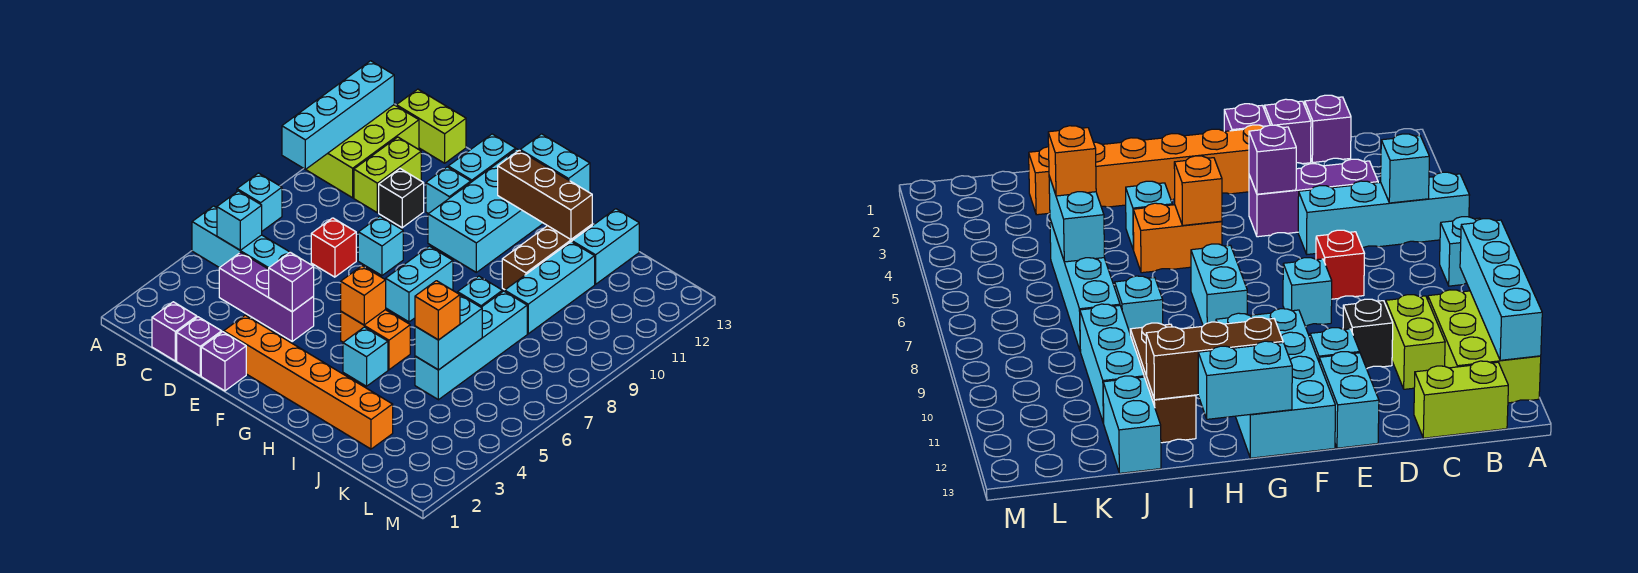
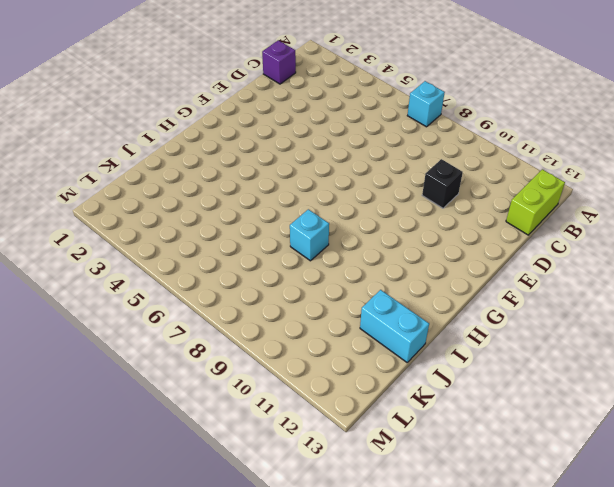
none -> cyan 1x4 brick [192,206,290,269]
none -> lime 2x3 brick [306,105,419,198]
none -> purple 1x3 brick [219,252,314,341]
none -> lime 1x2 brick [354,137,421,213]

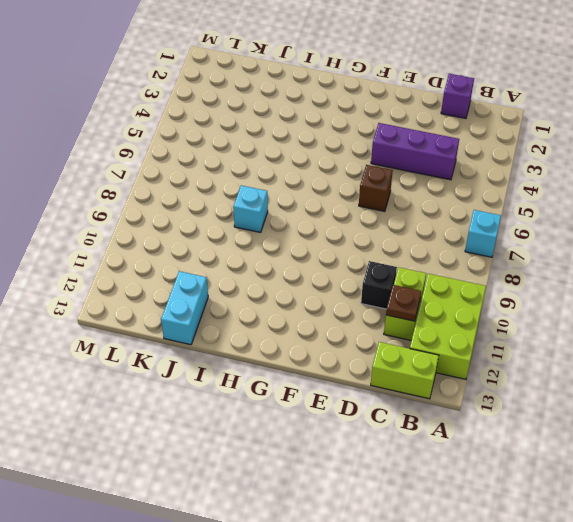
brown 1x1 plate [386,285,421,321] -> none
brown 1x1 brick [359,165,393,211] -> none
none -> cyan 1x4 brick [192,206,290,269]
none -> purple 1x1 brick [177,317,222,376]
none -> red 1x1 brick [311,218,356,277]
none -> purple 1x1 brick [201,332,246,391]

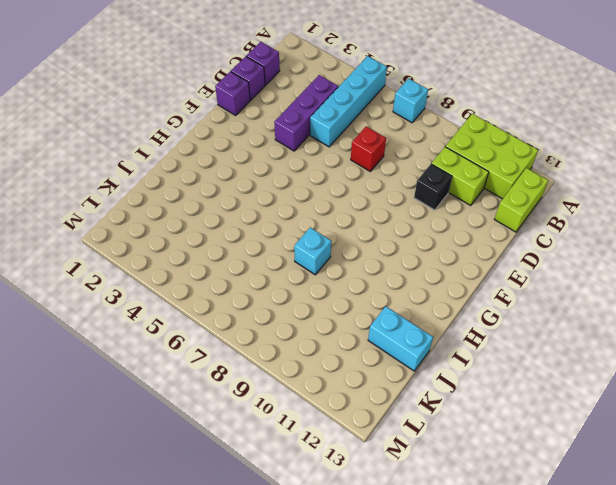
none -> orange 1x6 brick [224,315,393,449]
none -> cyan 1x1 brick [358,217,403,275]
none -> cyan 1x1 brick [426,167,471,214]
none -> cyan 1x2 brick [448,134,516,182]

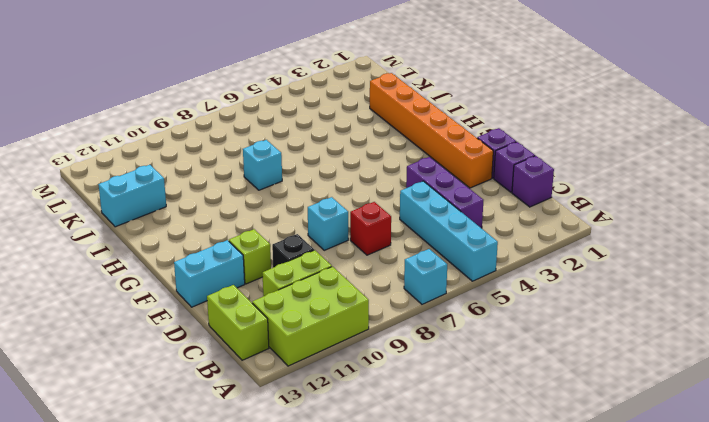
lime 1x1 brick [229,229,271,284] -> cyan 1x1 brick [426,167,471,214]
none -> cyan 2x4 brick [428,149,543,272]
none -> orange 1x2 brick [341,310,410,370]
none -> cyan 1x2 brick [386,246,453,322]
none -> cyan 1x1 brick [343,327,388,386]

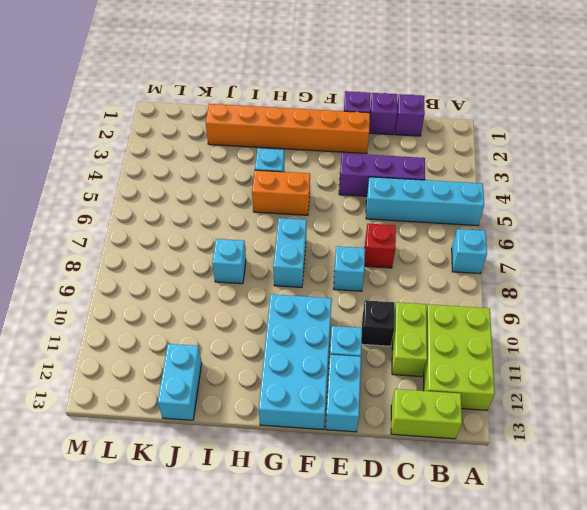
none -> brown 1x3 brick [502,225,592,290]
none -> cyan 1x4 brick [415,291,527,400]
none -> cyan 1x3 brick [505,242,595,334]
none -> cyan 1x4 brick [282,61,394,169]

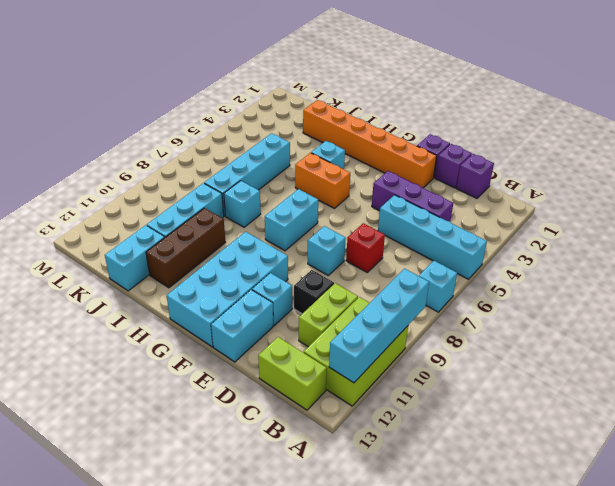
none -> cyan 1x1 brick [217,191,262,250]
none -> purple 1x1 brick [269,252,314,312]
none -> orange 1x1 brick [341,266,386,325]
none -> brown 1x3 brick [498,150,592,239]

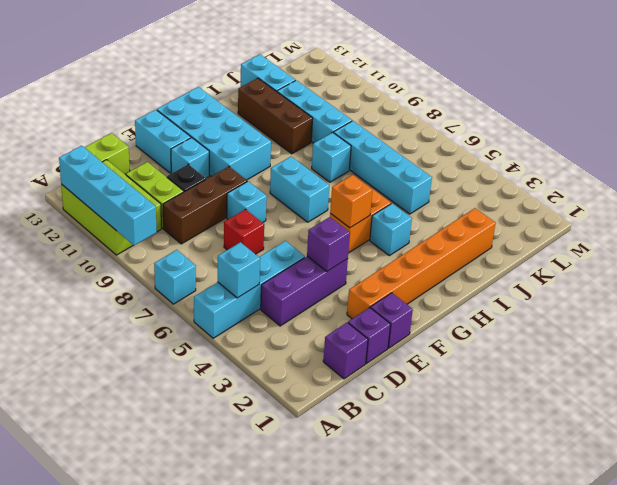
brown 1x3 brick [163,167,247,244] -> brown 1x3 brick moved to [498,150,592,239]
none -> cyan 1x2 brick [520,134,590,193]
none -> cyan 1x2 brick [415,295,482,370]
none -> orange 1x1 brick [415,281,460,340]

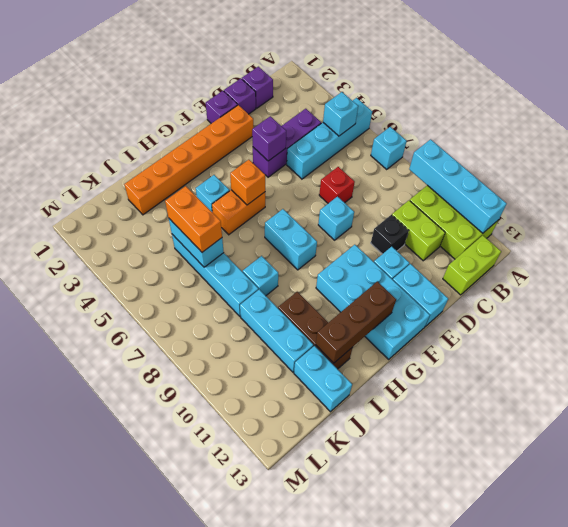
orange 1x2 brick [165,186,222,252] -> orange 1x1 brick [415,281,460,340]
none -> cyan 1x2 brick [520,134,590,193]

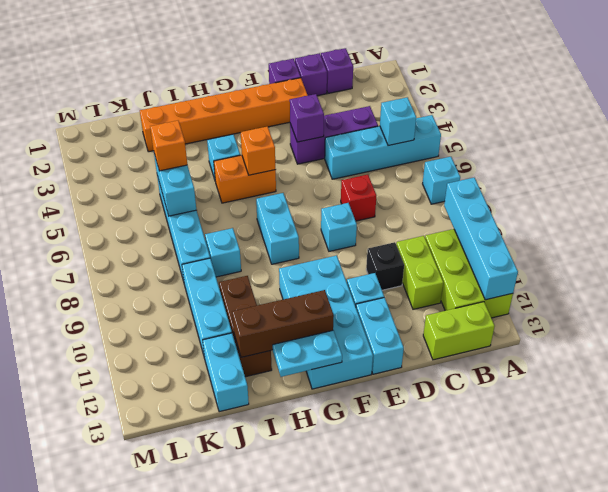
cyan 1x2 plate [273,331,342,377] -> cyan 1x2 brick [520,134,590,193]

